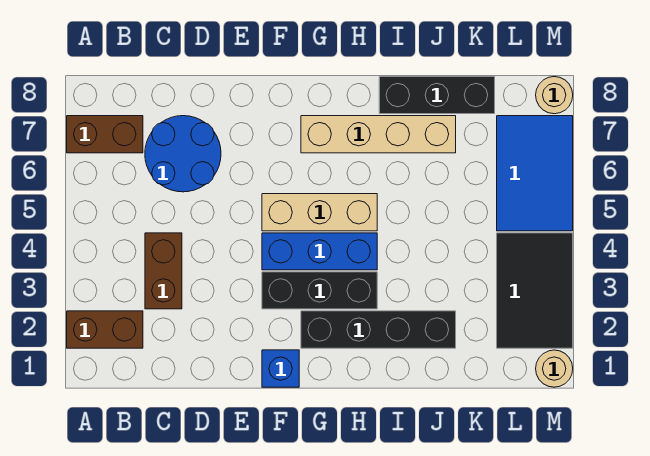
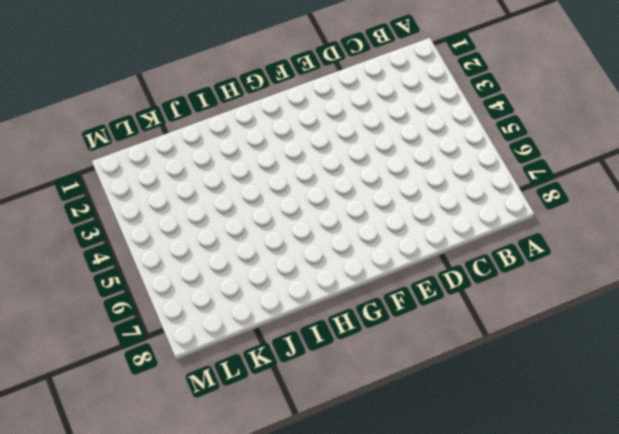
none -> brown 1x2 brick [67,311,143,348]
none -> brown 1x2 brick [67,116,143,153]
none -> brown 1x2 brick [145,233,182,309]

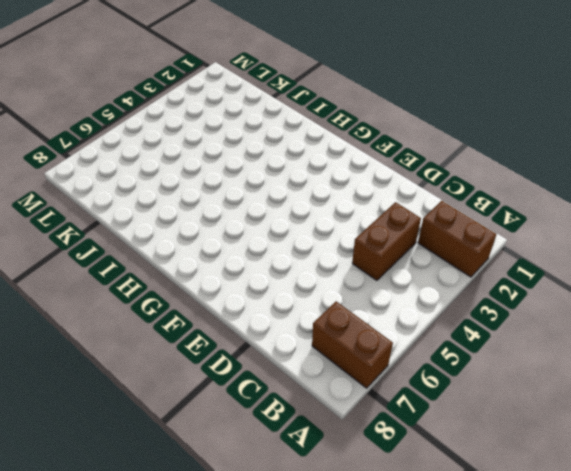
none -> blue 2x2 round brick [145,116,221,192]
none -> blue 1x1 brick [262,350,299,387]
none -> black 1x3 brick [262,272,377,309]

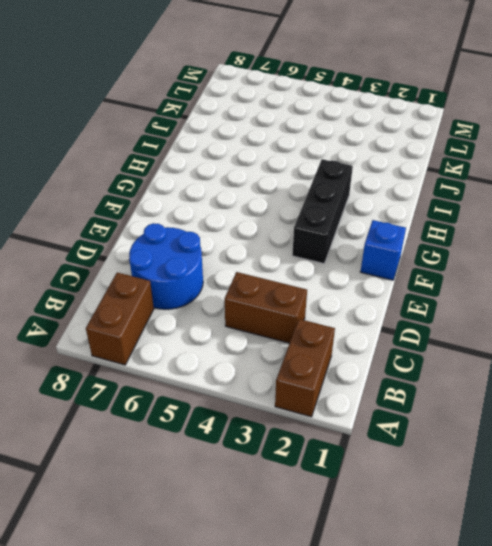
none -> blue 1x3 brick [262,233,377,270]
none -> tan 1x3 brick [262,194,377,231]
none -> black 1x4 brick [301,311,456,348]

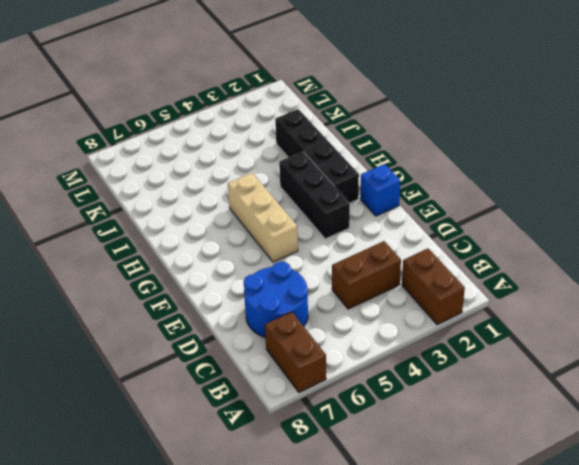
none -> blue 1x3 brick [262,233,377,270]
none -> tan 1x4 brick [301,116,456,153]
none -> black 1x3 brick [379,77,495,114]

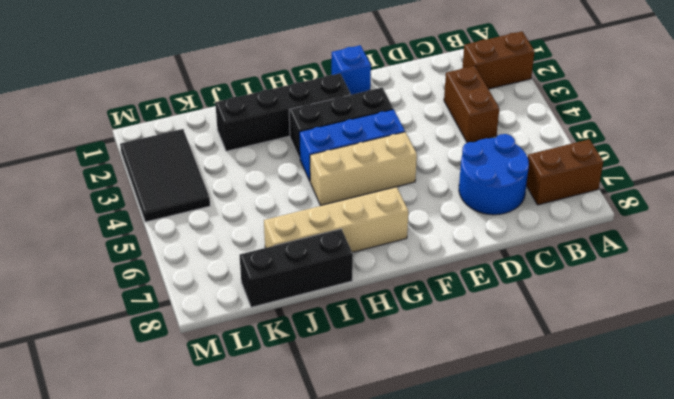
none -> blue 2x3 tile [497,116,573,231]
none -> tan 1x1 round brick [536,350,573,387]
none -> tan 1x1 round brick [536,77,573,114]

